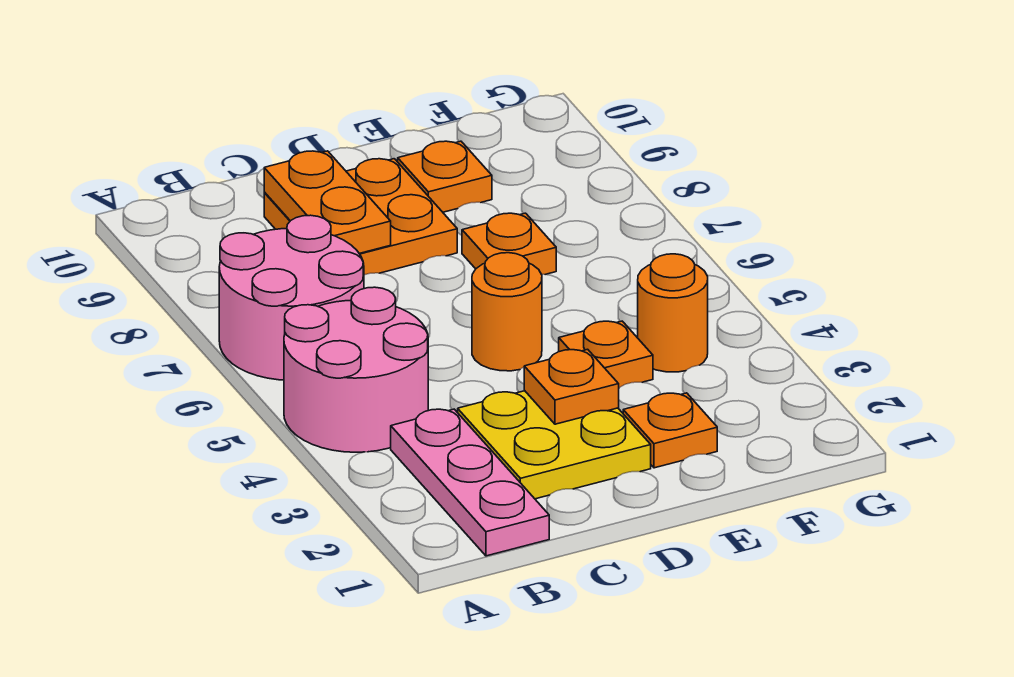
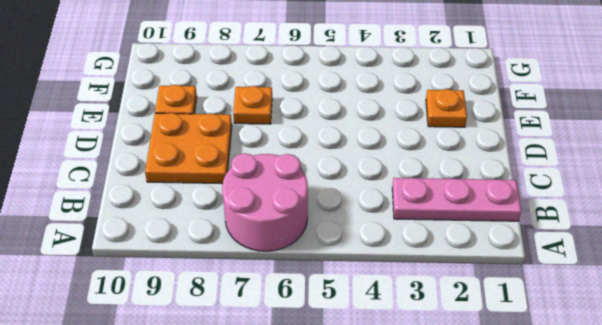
none -> pink 2x2 round brick [284,287,428,452]
none -> yellow 2x2 plate [458,391,651,499]
none -> orange 1x1 round brick [472,253,542,371]

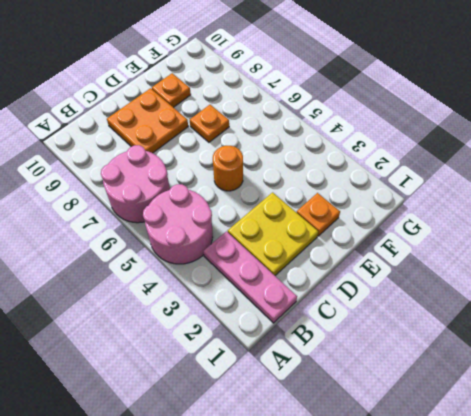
none -> orange 1x1 plate [559,321,653,388]
none -> orange 1x1 round brick [638,254,708,372]
none -> orange 1x2 plate [264,151,391,253]

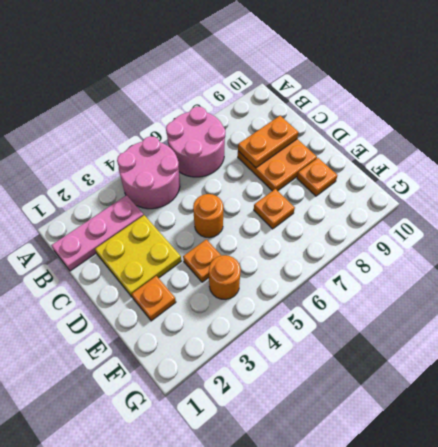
none -> orange 1x1 plate [524,349,619,424]

